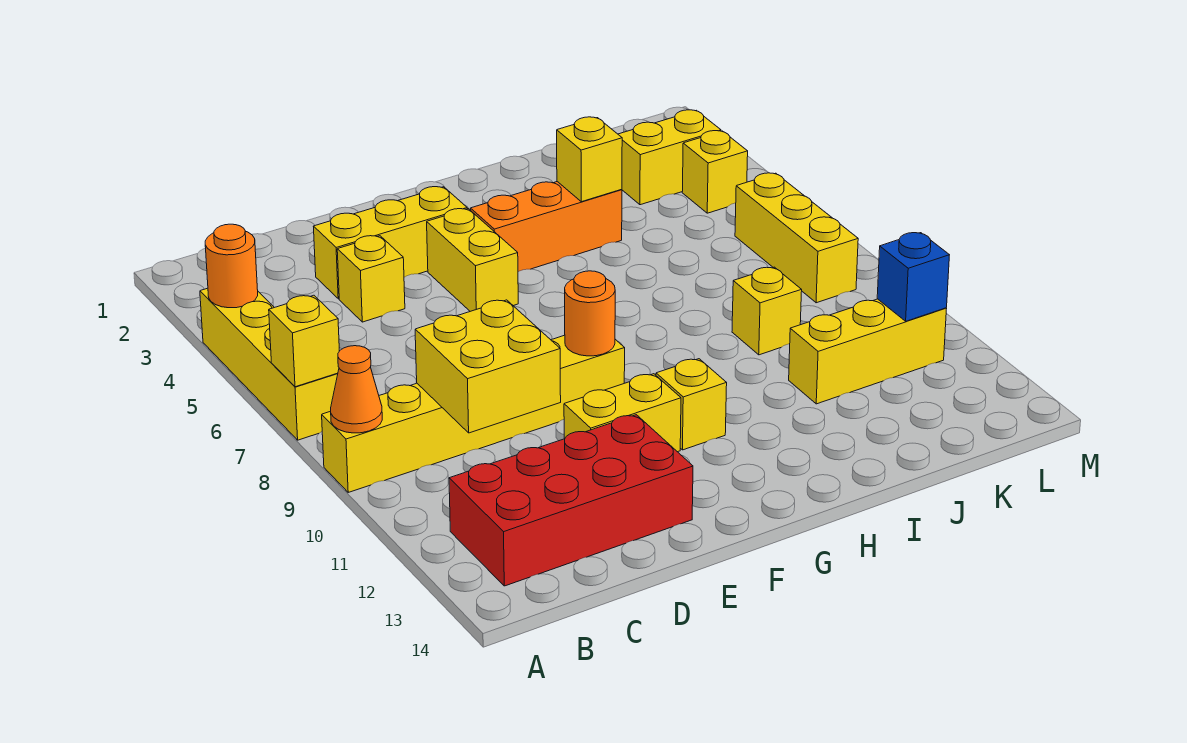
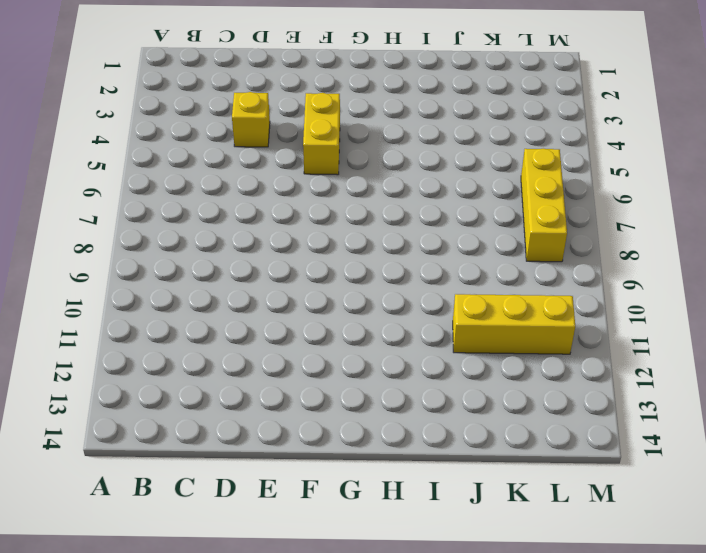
none -> yellow 1x4 brick [200,288,338,440]
none -> yellow 1x6 brick [322,335,625,492]
none -> red 2x4 brick [449,415,693,586]

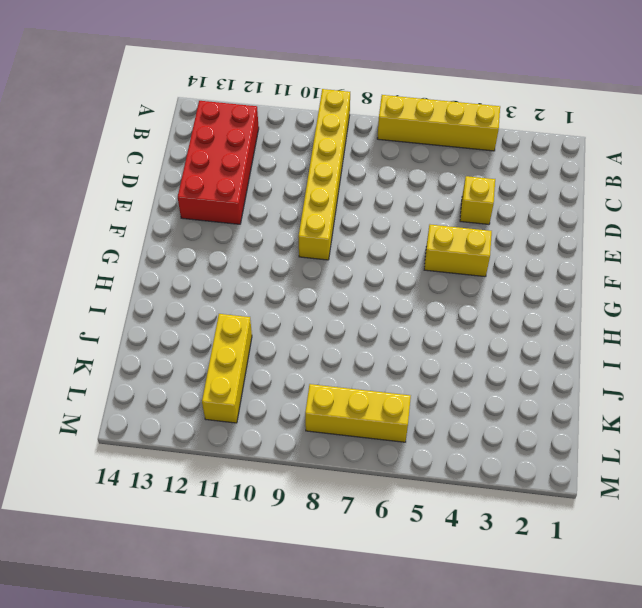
none -> yellow 1x3 brick [313,187,467,299]
none -> yellow 1x2 brick [564,374,681,452]
none -> orange 1x3 brick [470,182,622,272]

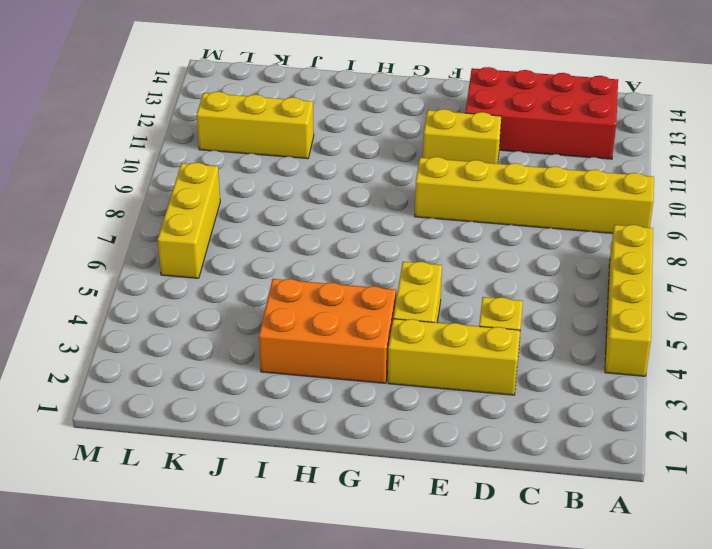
orange 2x3 brick [259,279,396,383] -> orange 1x3 brick [470,182,622,272]
none -> yellow 1x1 brick [656,359,727,450]
none -> yellow 1x1 brick [732,267,802,355]
none -> yellow 1x2 brick [618,110,721,205]

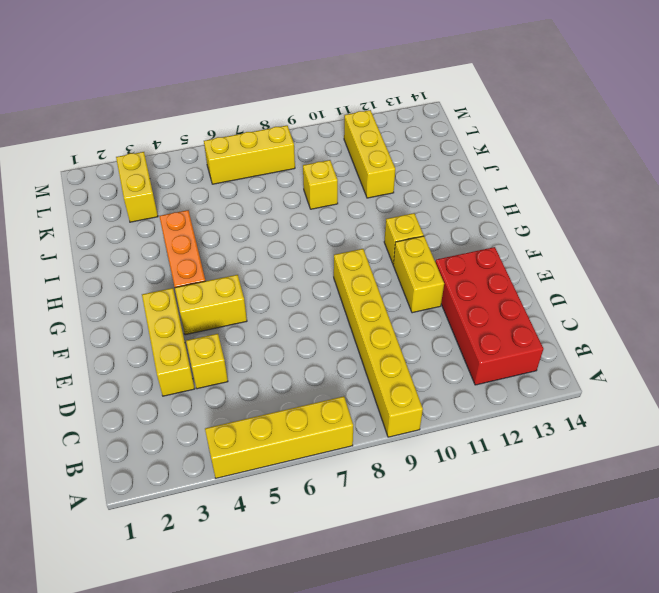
none -> yellow 1x1 brick [682,131,748,213]
none -> orange 1x1 round brick [205,224,258,308]
none -> yellow 1x1 brick [269,295,339,387]

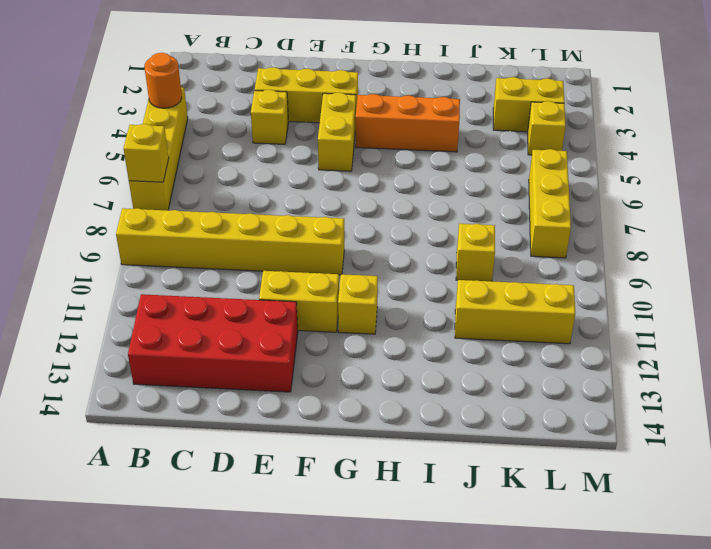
none -> orange 1x1 cone [331,346,382,433]
none -> yellow 2x2 brick [415,300,561,433]
none -> orange 1x1 round brick [565,271,615,356]

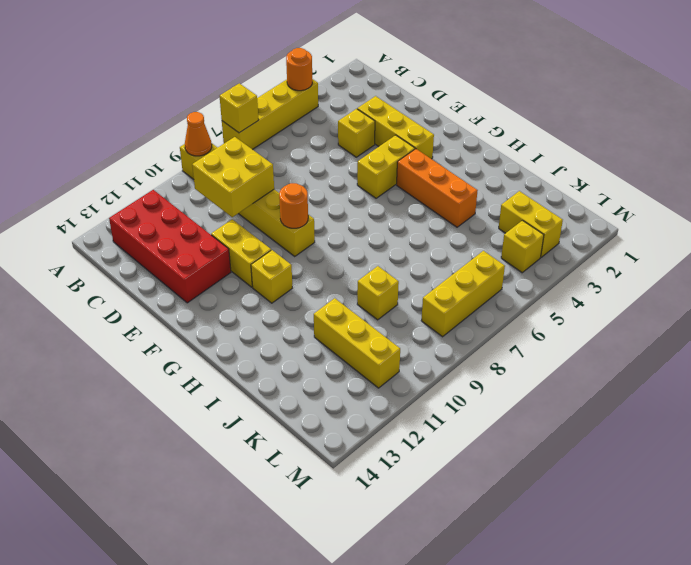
none -> yellow 1x1 brick [557,117,622,202]
none -> blue 1x1 brick [877,233,949,321]

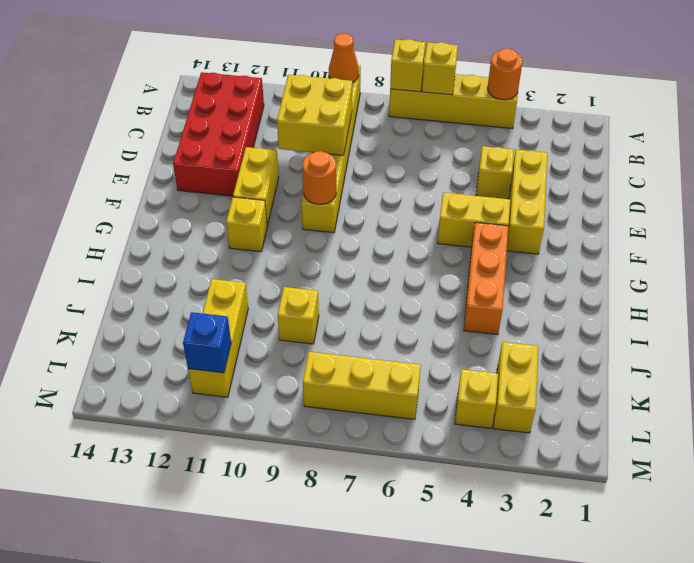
yellow 1x1 brick [422,42,458,95] -> yellow 1x1 brick moved to [557,117,622,202]

